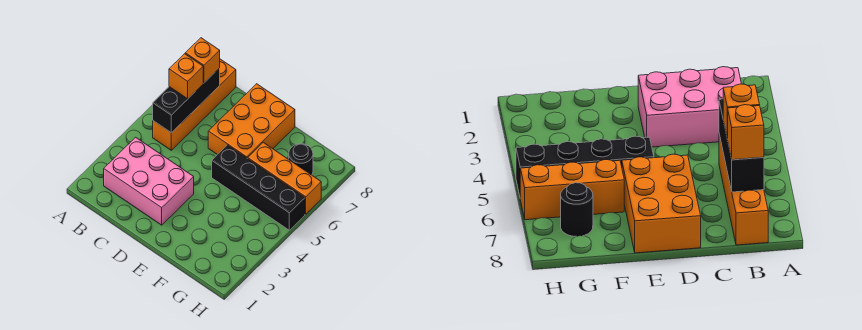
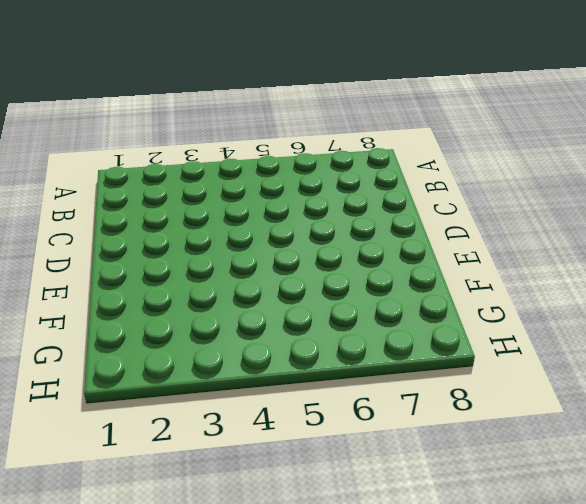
none -> pink 2x3 brick [104,137,194,225]
none -> orange 1x4 brick [153,59,236,150]

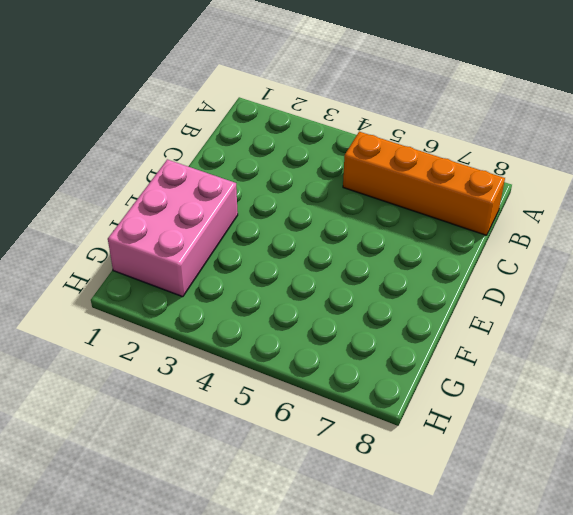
pink 2x3 brick [108,159,238,297] -> pink 2x3 brick moved to [104,137,194,225]
none -> orange 2x3 brick [208,84,295,159]
none -> black 1x4 brick [212,145,305,230]

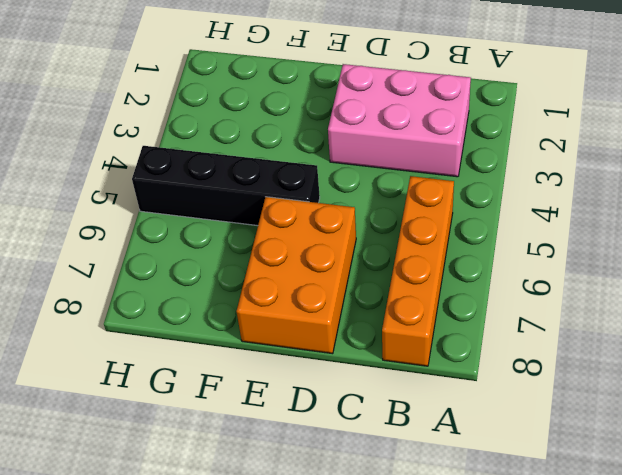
none -> orange 1x3 brick [248,142,321,214]
none -> black 1x1 round brick [289,144,313,175]

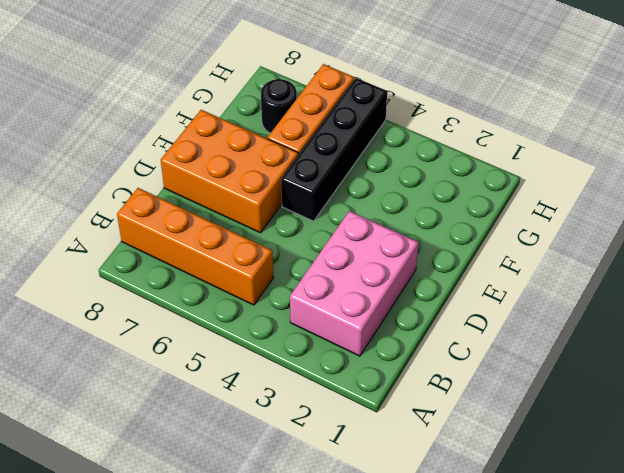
none -> black 1x3 brick [153,68,220,133]
none -> orange 1x1 brick [169,54,203,99]

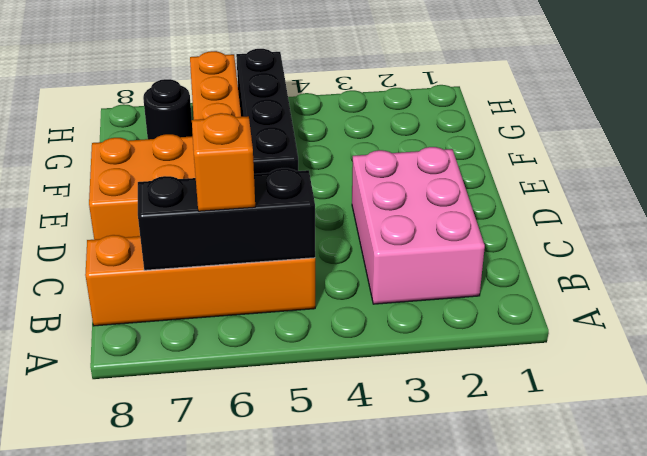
none -> orange 1x1 brick [185,38,220,83]

